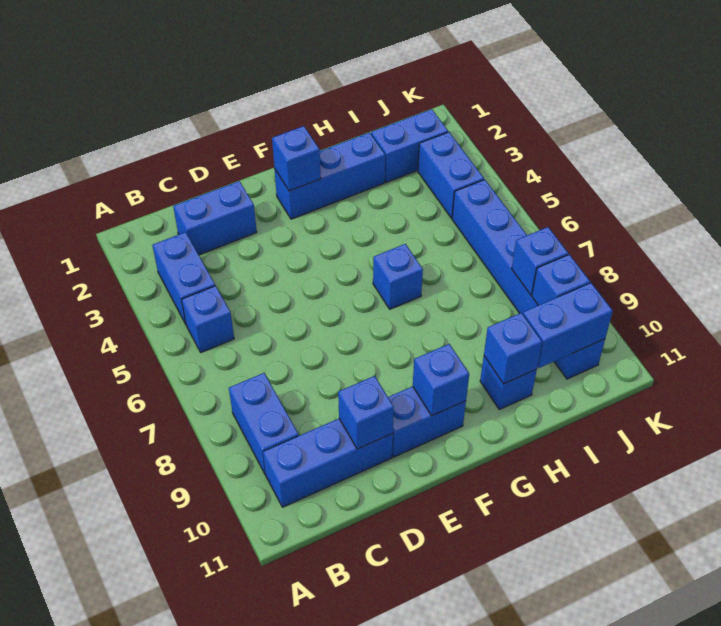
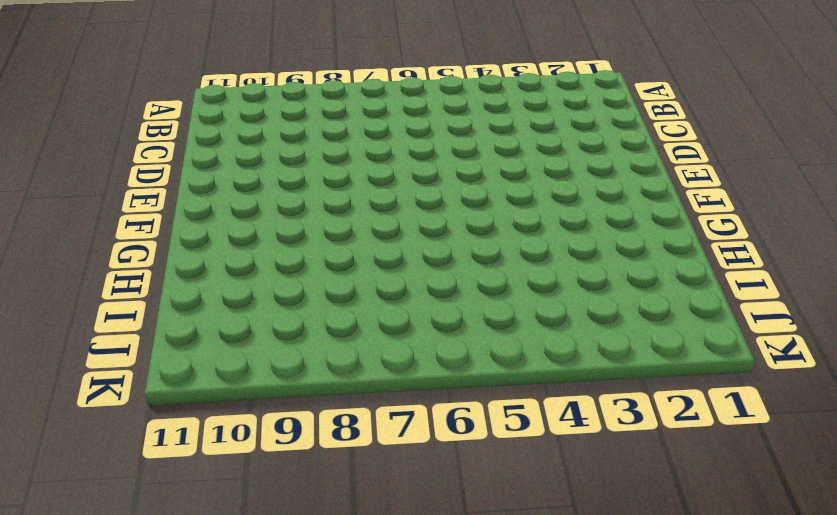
none -> blue 1x2 brick [153,232,215,324]
none -> blue 1x1 brick [181,286,234,352]
none -> blue 1x2 brick [229,373,299,474]

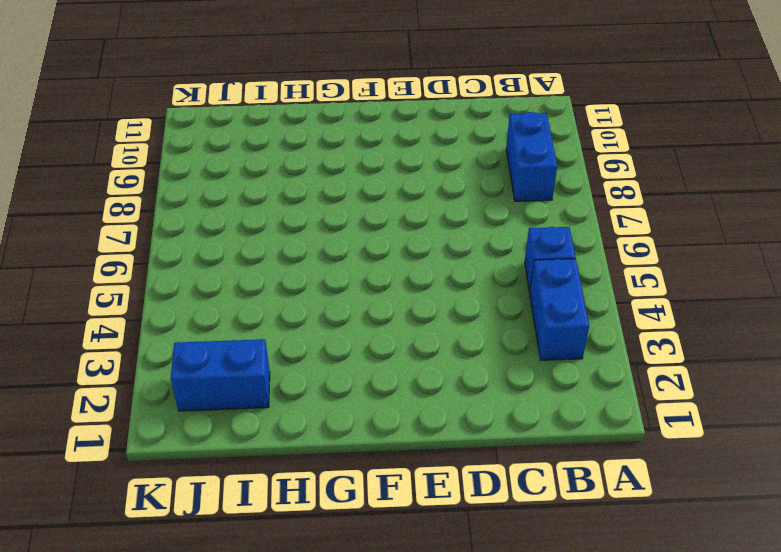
none -> blue 1x3 brick [263,419,393,507]
none -> blue 1x2 brick [173,181,257,255]
none -> blue 1x2 brick [388,386,466,457]

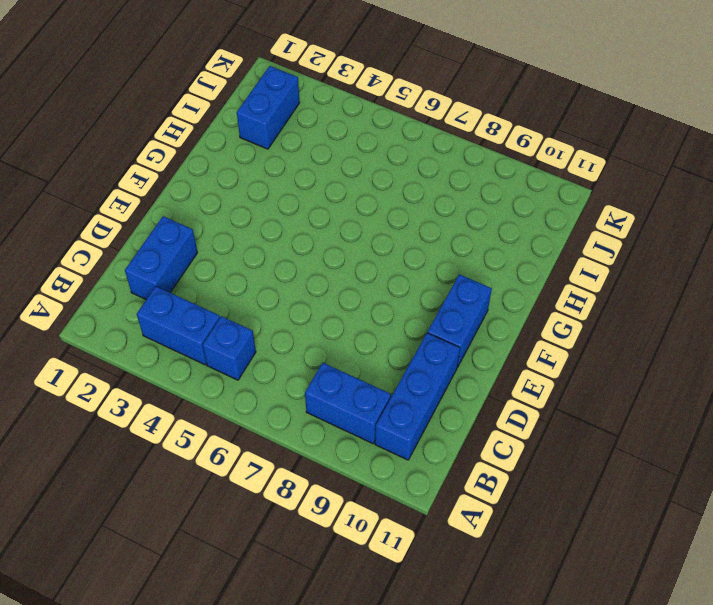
none -> blue 1x3 brick [274,133,385,219]
none -> blue 1x1 brick [373,244,423,309]
none -> blue 1x1 brick [480,356,537,410]

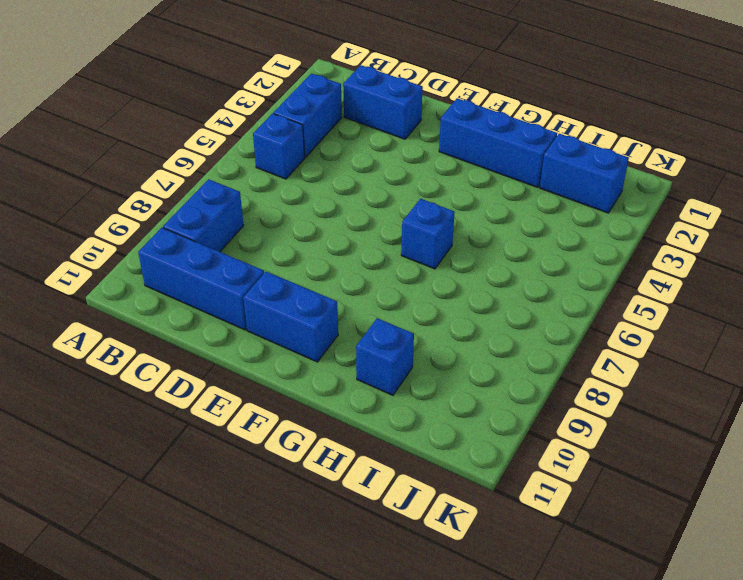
none -> blue 1x2 brick [418,132,484,218]
none -> blue 1x6 brick [452,180,605,379]
none -> blue 1x1 brick [338,376,394,449]

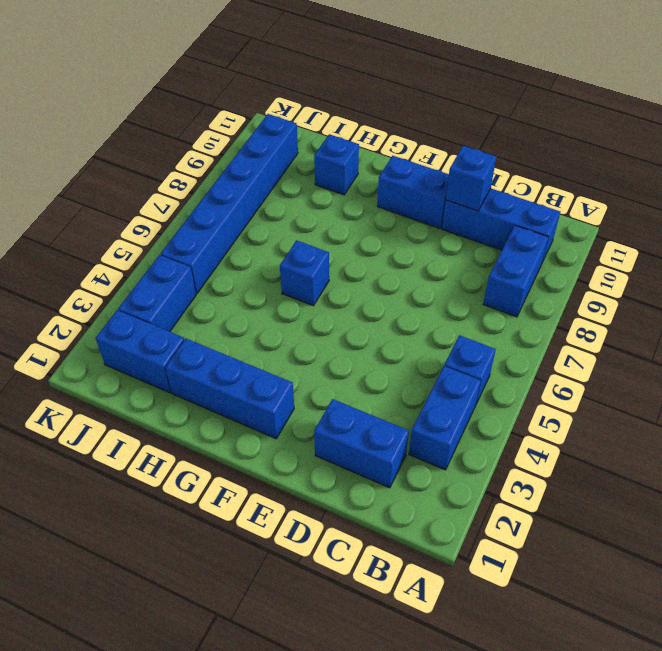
none -> blue 1x1 brick [272,126,321,191]
none -> blue 1x1 brick [413,344,469,416]
none -> blue 1x1 brick [484,313,542,384]

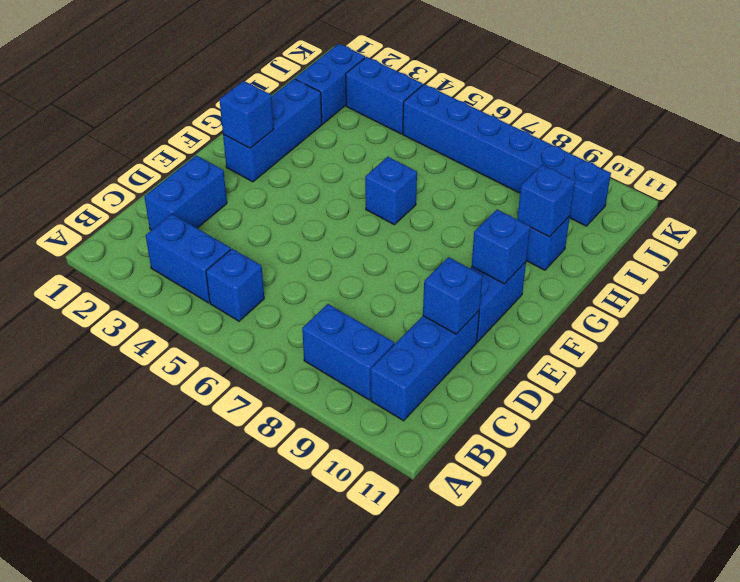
none -> blue 1x2 brick [523,283,613,368]
none -> blue 1x1 brick [512,227,568,295]
none -> blue 1x1 brick [532,254,590,305]

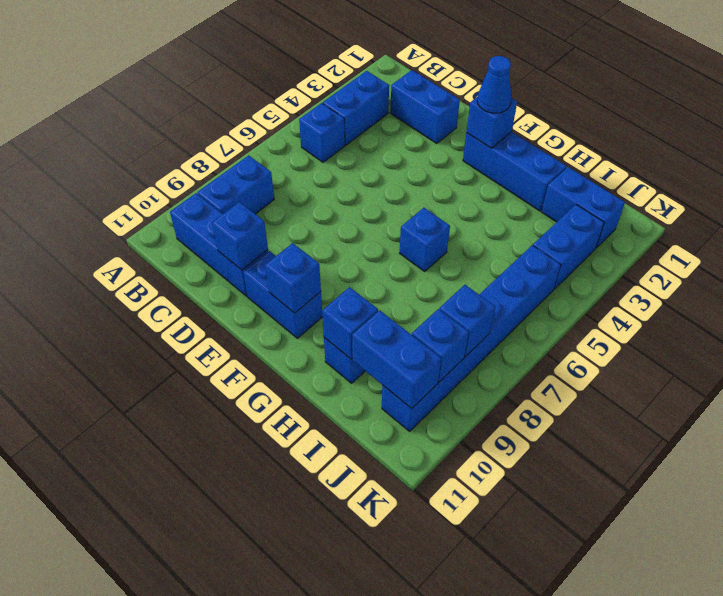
blue 1x1 cone [477,56,512,113] -> none

